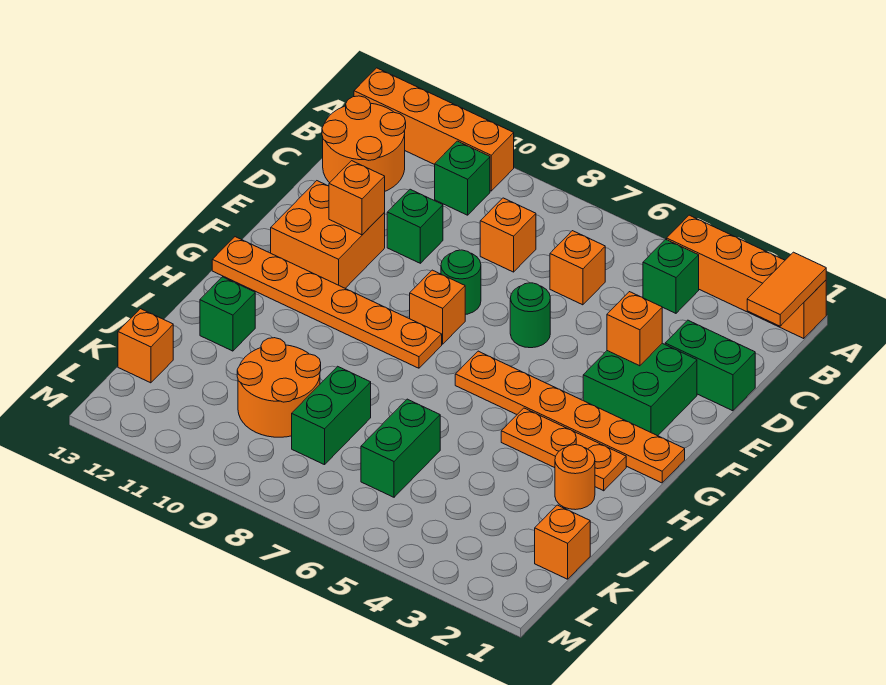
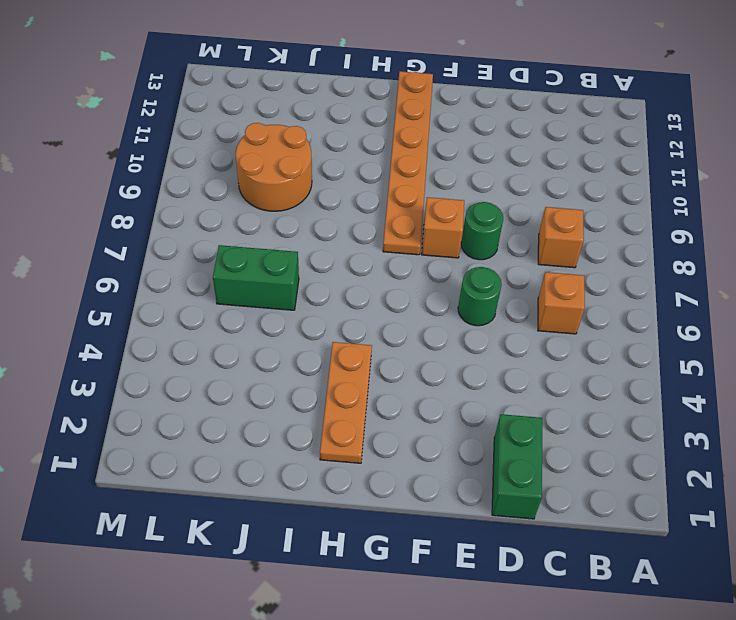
none -> orange 1x4 brick [667,215,826,339]
none -> orange 1x4 brick [354,68,514,191]
none -> green 1x1 brick [643,239,699,313]

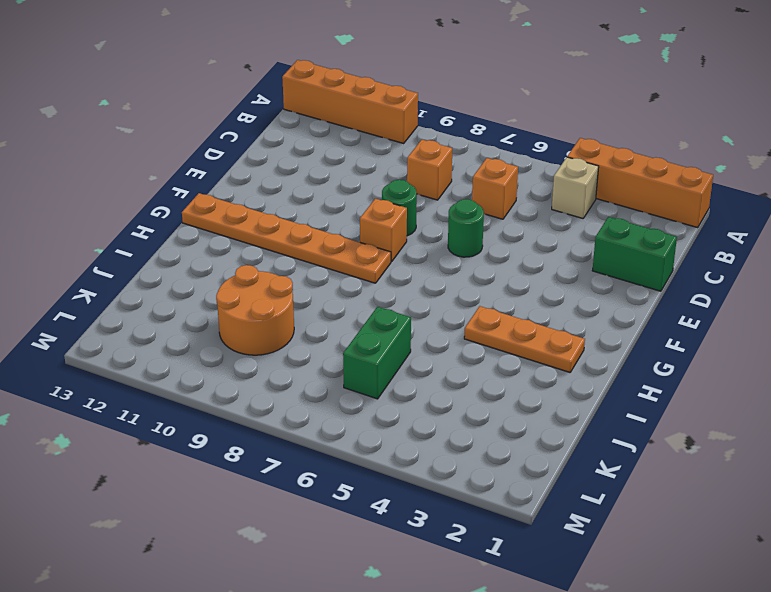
tan 1x1 brick [552,157,599,218] -> green 1x1 brick [643,239,699,313]
none -> green 1x1 brick [435,141,490,215]
none -> orange 2x2 round brick [322,96,406,191]
none -> green 1x1 brick [387,189,443,263]

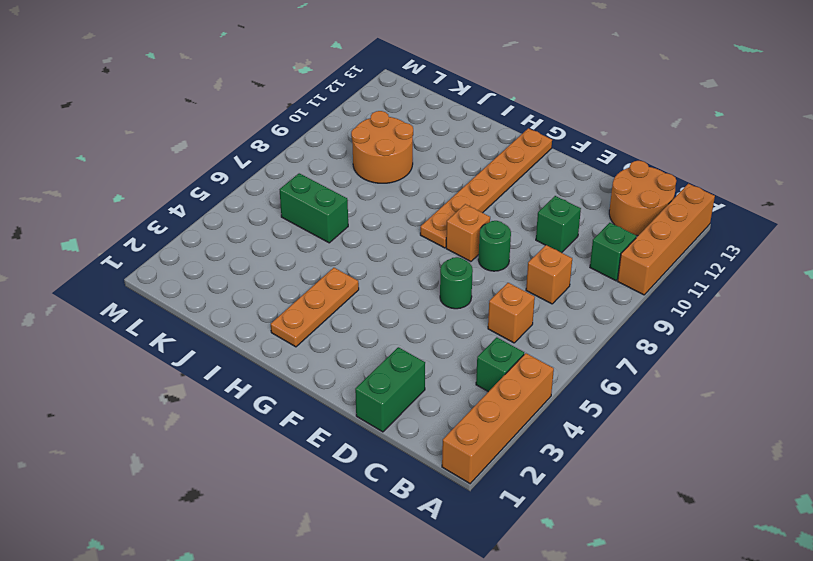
none -> green 2x2 brick [583,343,697,436]
none -> orange 2x2 brick [271,181,385,288]
none -> orange 1x6 plate [455,351,685,483]

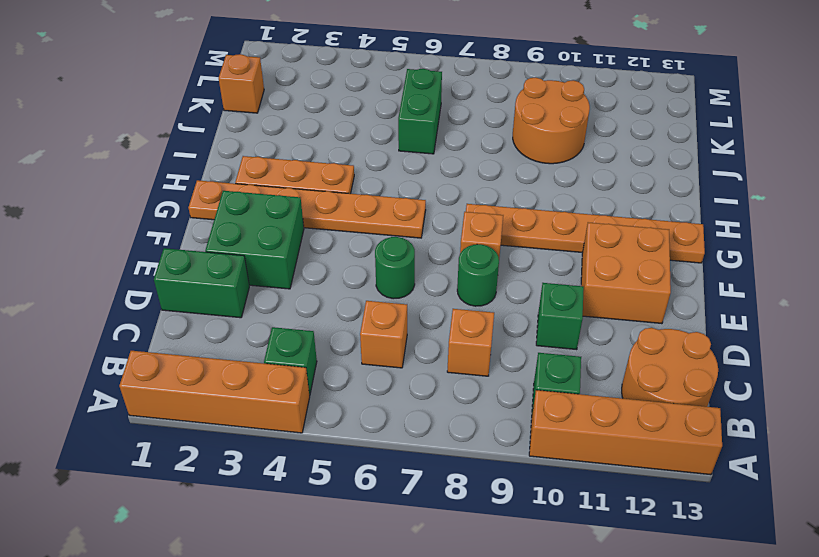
none -> orange 1x1 round brick [555,445,595,510]
none -> green 1x1 brick [200,277,255,351]
none -> green 1x2 brick [292,366,371,465]

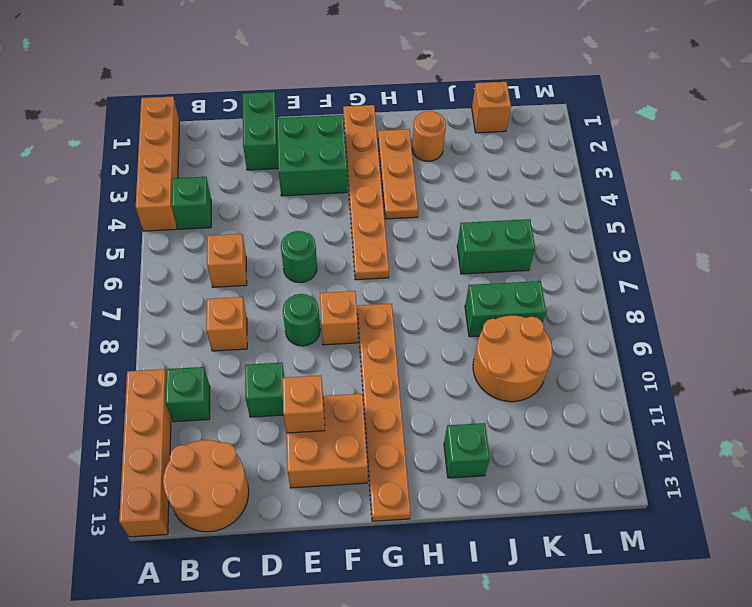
none -> orange 1x1 brick [118,309,173,383]
none -> orange 1x2 tile [747,252,826,326]
none -> orange 1x1 brick [607,292,662,366]

